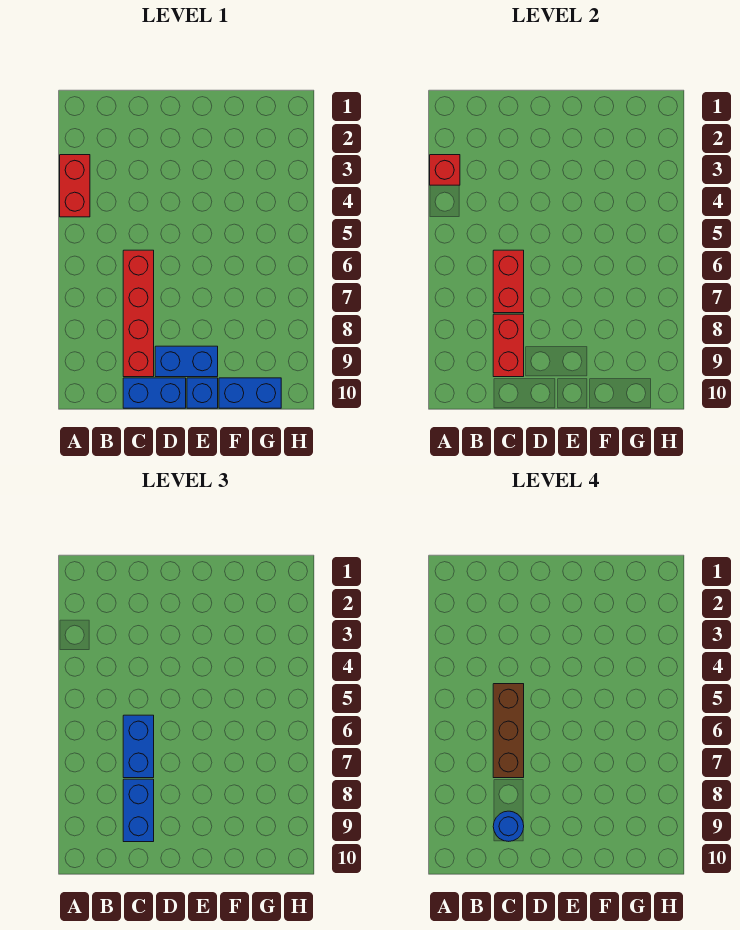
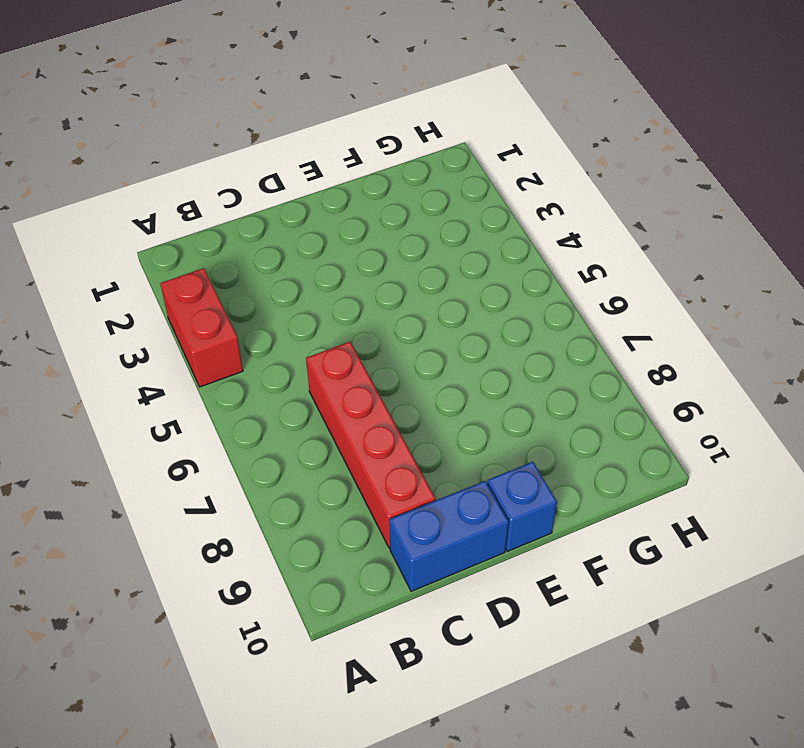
none -> blue 1x2 brick [155,346,218,377]
none -> blue 1x2 brick [219,378,281,408]
none -> red 1x1 brick [430,155,460,185]

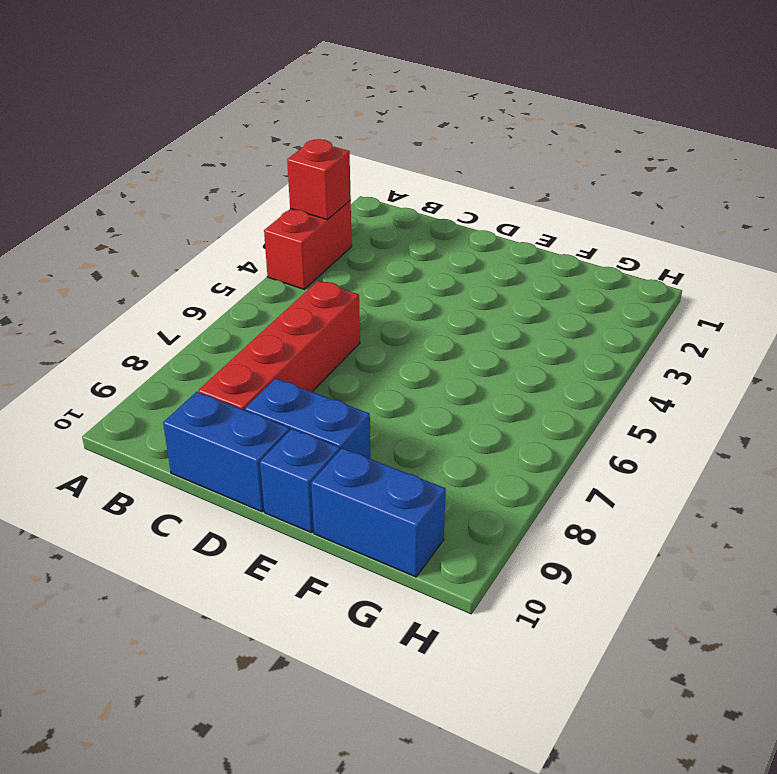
none -> red 1x2 brick [493,250,524,313]
none -> red 1x2 brick [493,314,524,377]
none -> blue 1x2 brick [123,715,154,778]

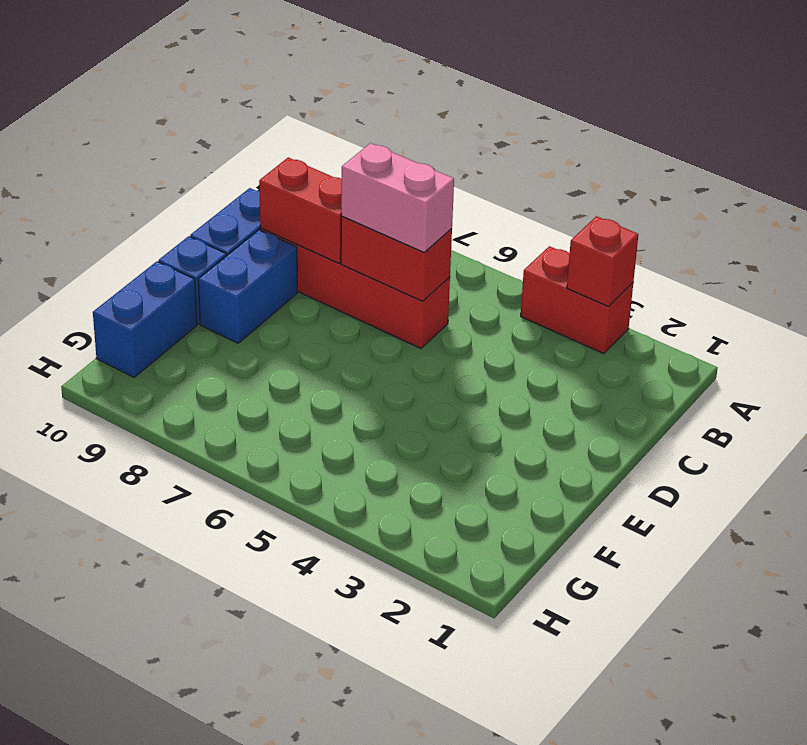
pink 1x2 brick [341,143,454,253] -> blue 1x2 brick [123,715,154,778]
none -> blue 1x2 brick [123,779,154,842]
none -> brown 1x3 brick [493,684,524,778]
none -> blue 1x1 round brick [493,811,524,841]

